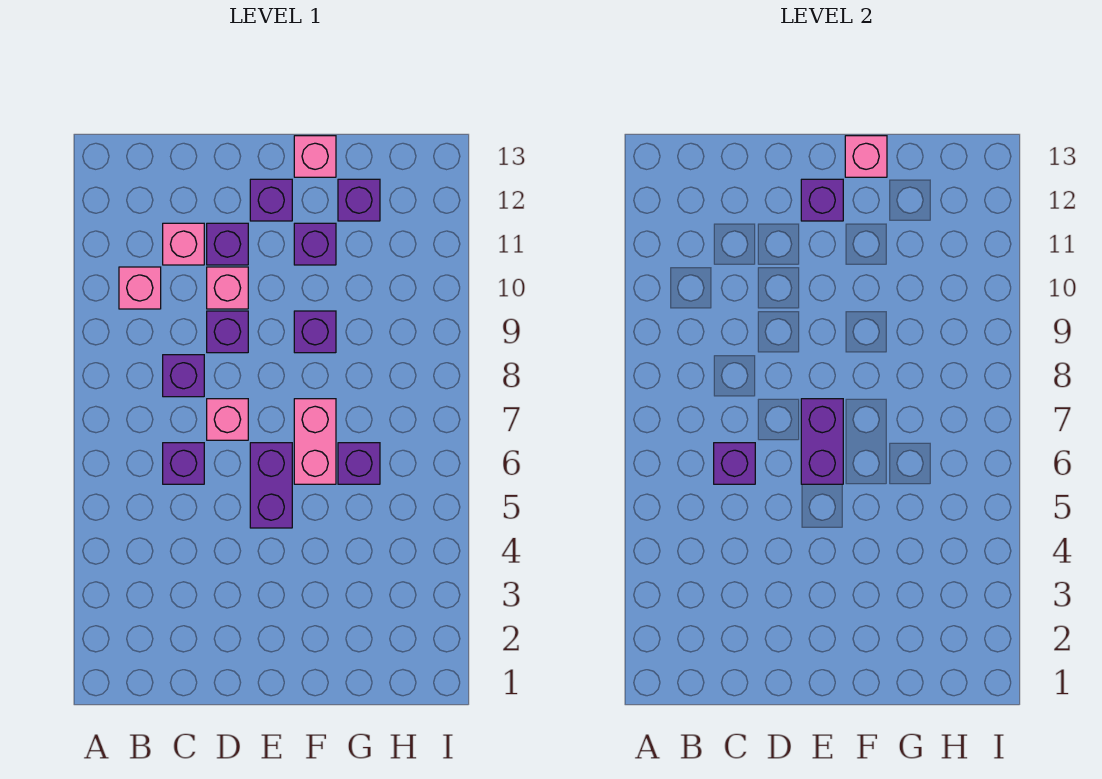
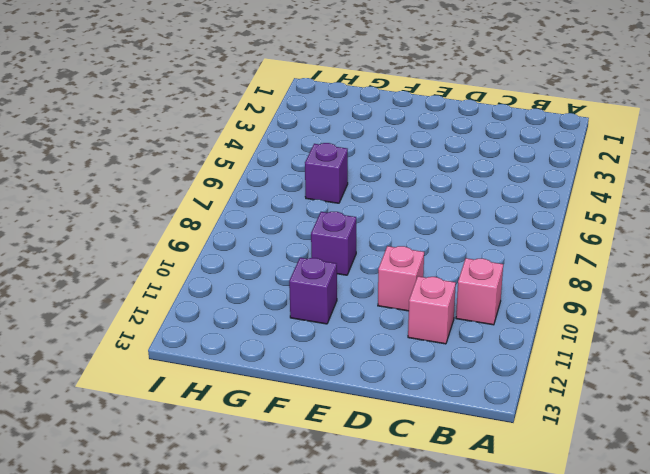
none -> purple 1x1 brick [163,443,204,484]
none -> purple 1x1 brick [163,355,204,397]
none -> pink 1x1 brick [207,399,248,440]

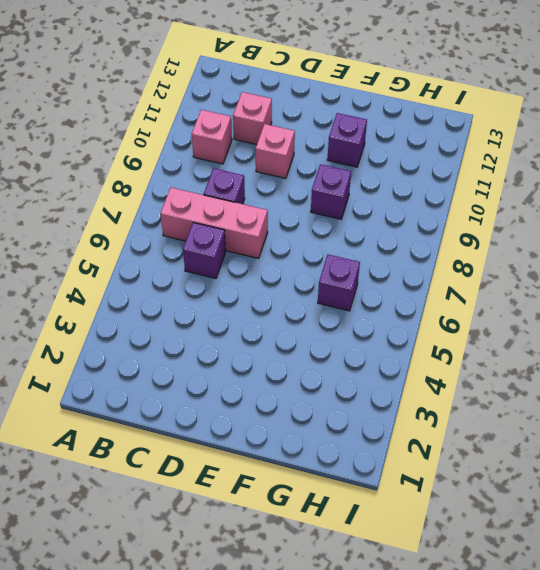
pink 1x3 brick [160,188,268,258] -> pink 1x1 brick [207,399,248,440]
none -> purple 1x1 brick [207,311,248,353]
none -> purple 1x1 brick [207,223,248,265]
none -> purple 1x2 brick [250,443,292,528]

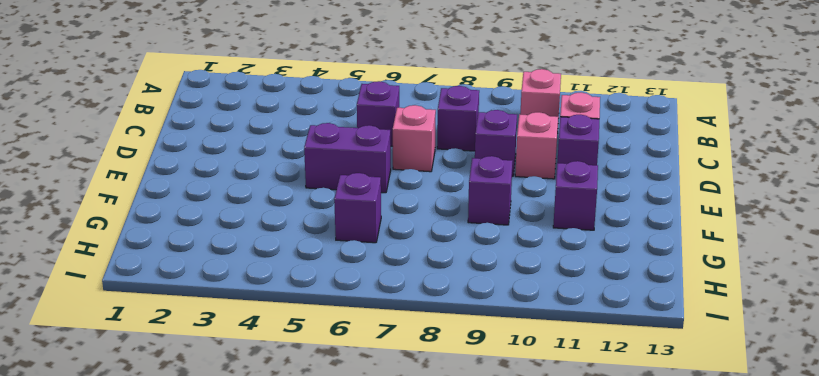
none -> purple 1x1 brick [250,179,292,221]
none -> pink 1x2 brick [294,399,336,484]
none -> pink 1x1 brick [294,136,336,177]

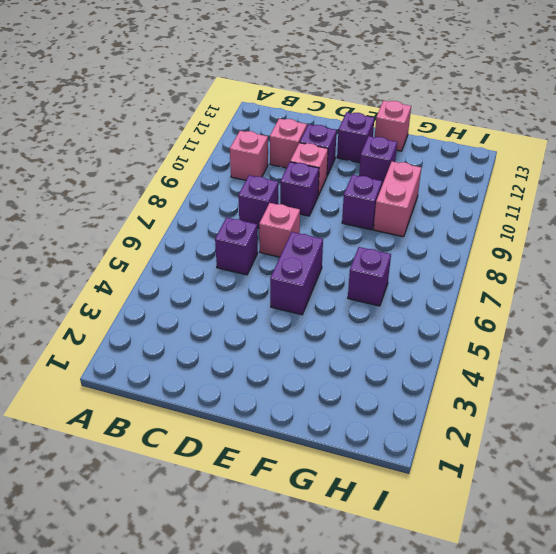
pink 1x2 brick [373,162,421,237] -> pink 1x2 brick moved to [294,399,336,484]
none -> purple 1x1 brick [338,179,380,221]
none -> purple 1x1 brick [714,443,755,484]
none -> purple 1x2 brick [801,399,843,484]

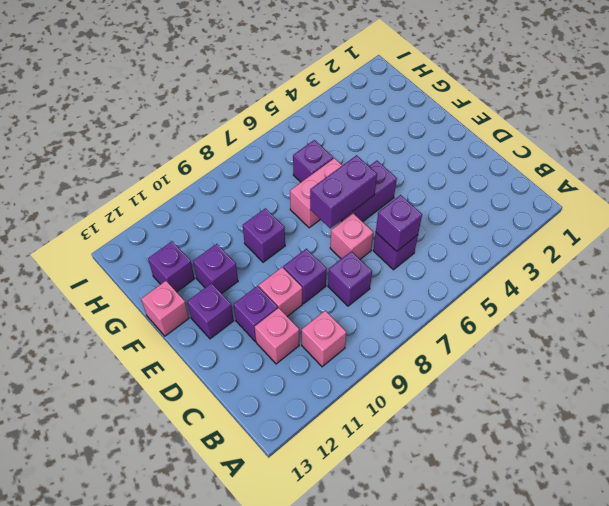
none -> purple 1x1 brick [801,179,843,221]
none -> pink 1x1 brick [845,136,887,177]

